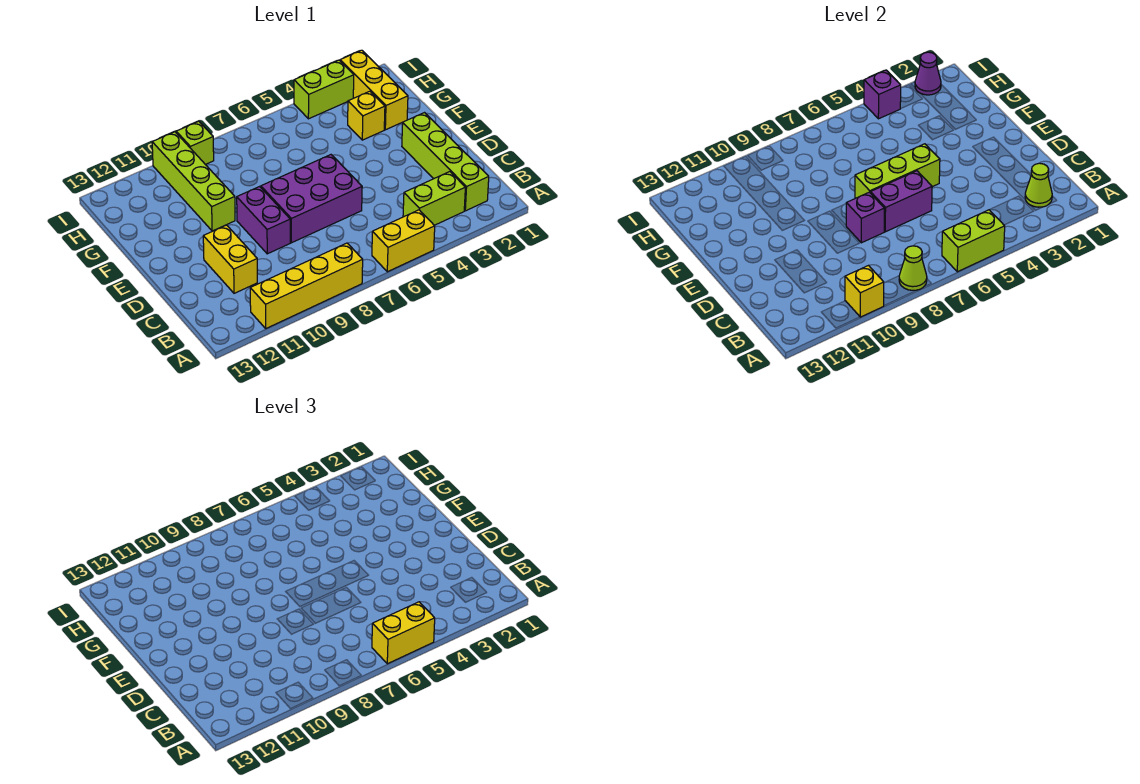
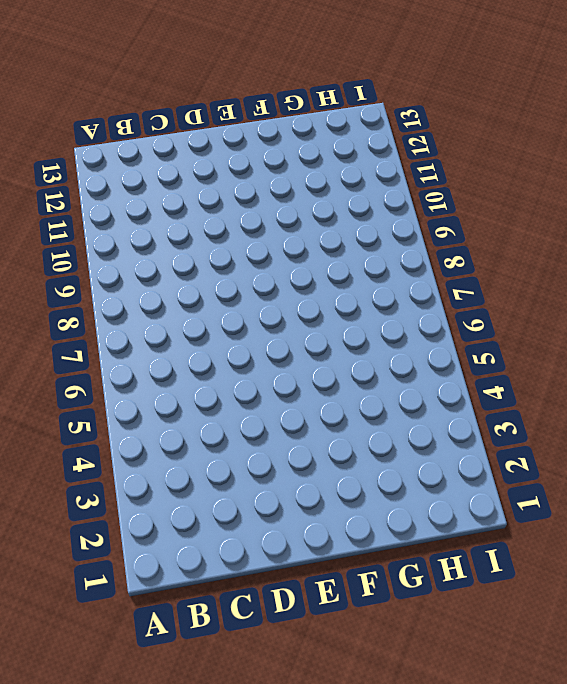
none -> yellow 1x2 brick [372,210,435,272]
none -> yellow 1x4 brick [250,243,363,328]
none -> lime 1x4 brick [402,113,489,211]

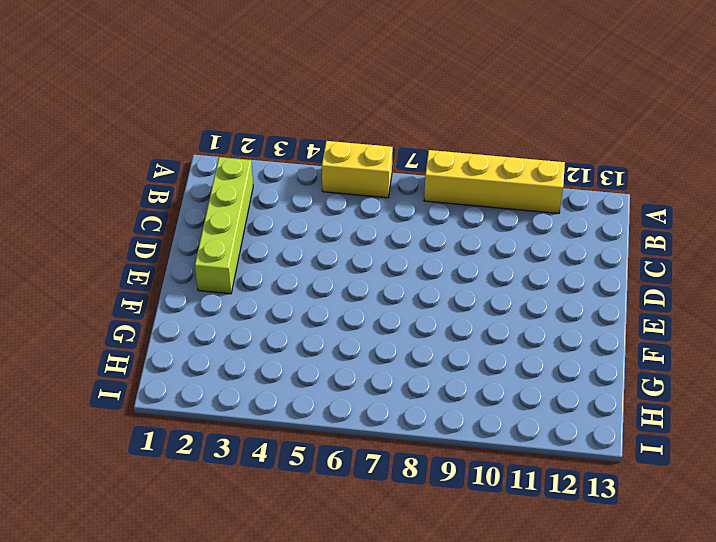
none -> lime 1x2 brick [403,172,465,225]
none -> yellow 1x2 brick [203,225,257,293]
none -> purple 2x3 brick [261,155,362,243]

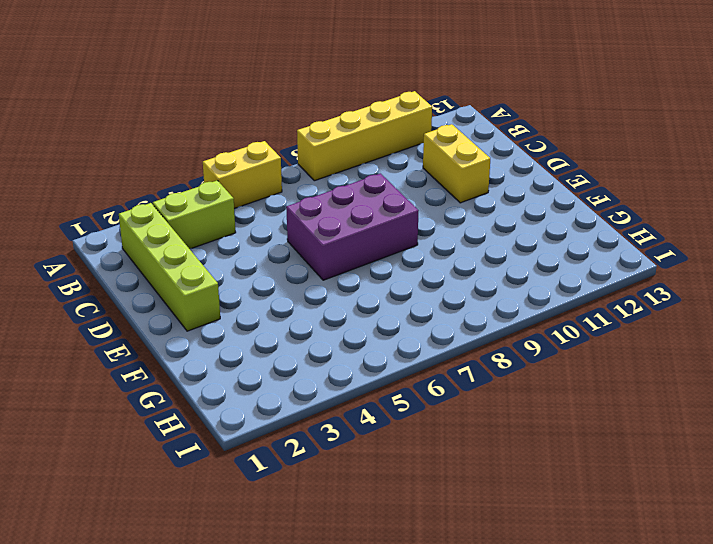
none -> purple 1x2 brick [237,186,290,254]
none -> lime 1x4 brick [152,132,235,231]
none -> yellow 1x3 brick [340,50,408,130]

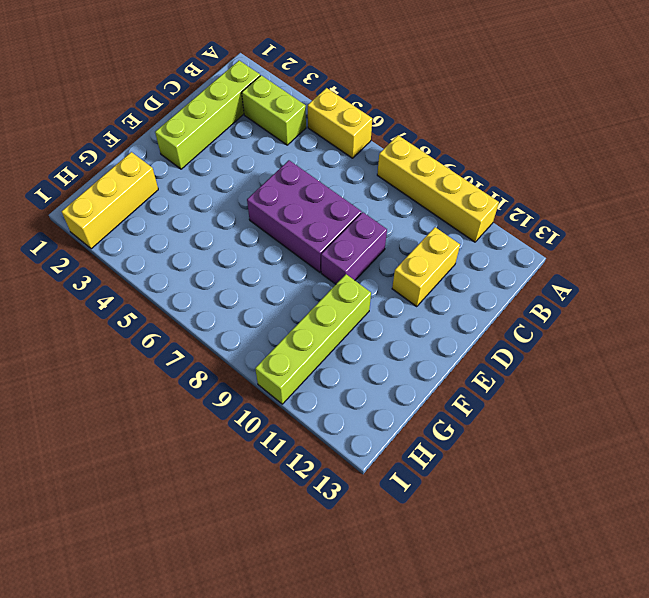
none -> yellow 1x1 brick [348,91,385,140]
none -> lime 1x2 brick [294,60,354,119]
none -> lime 1x1 brick [176,121,214,165]

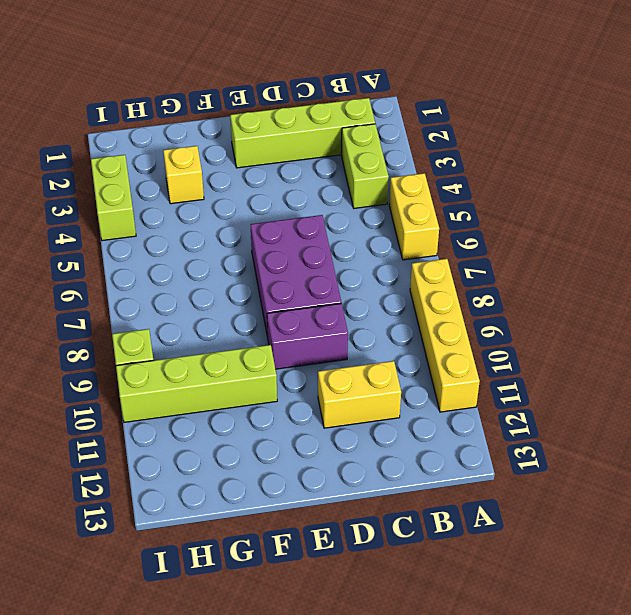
none -> yellow 1x3 brick [340,50,408,130]
none -> lime 1x2 brick [942,210,1005,272]
none -> lime 1x1 cone [899,246,927,290]

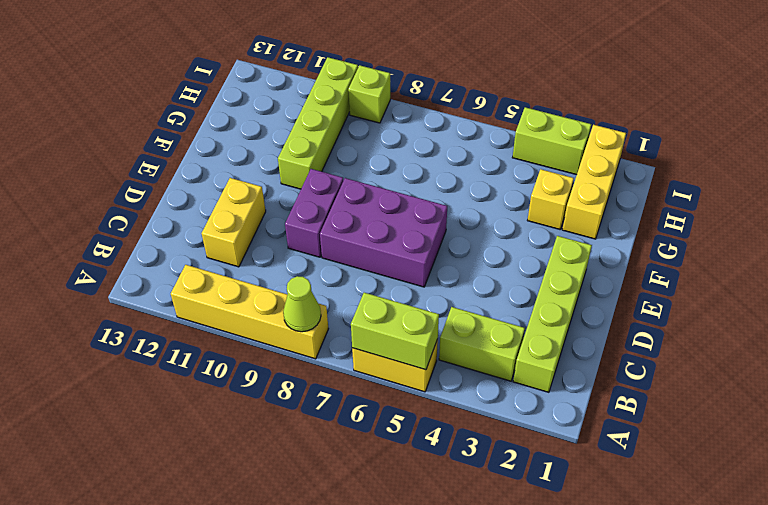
none -> yellow 1x1 brick [845,265,884,317]
none -> lime 1x1 cone [1025,163,1052,207]
none -> purple 1x2 brick [871,171,932,232]

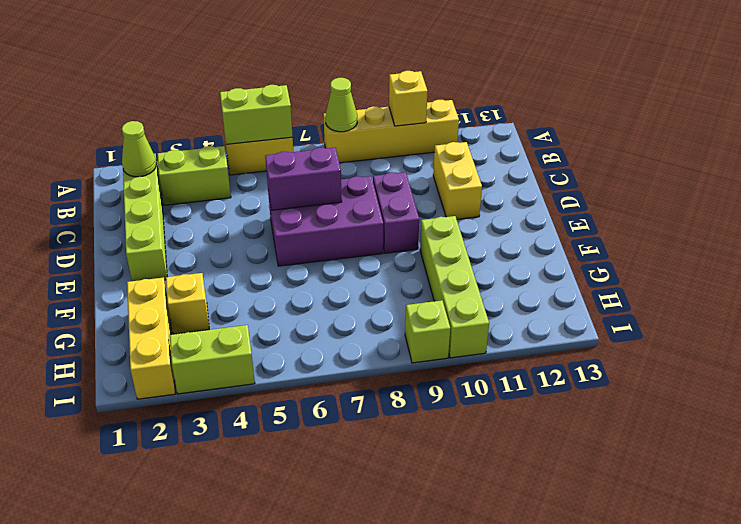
none -> purple 1x1 brick [846,192,884,243]
none -> lime 1x3 brick [855,144,940,198]
none -> purple 1x1 cone [915,52,941,95]

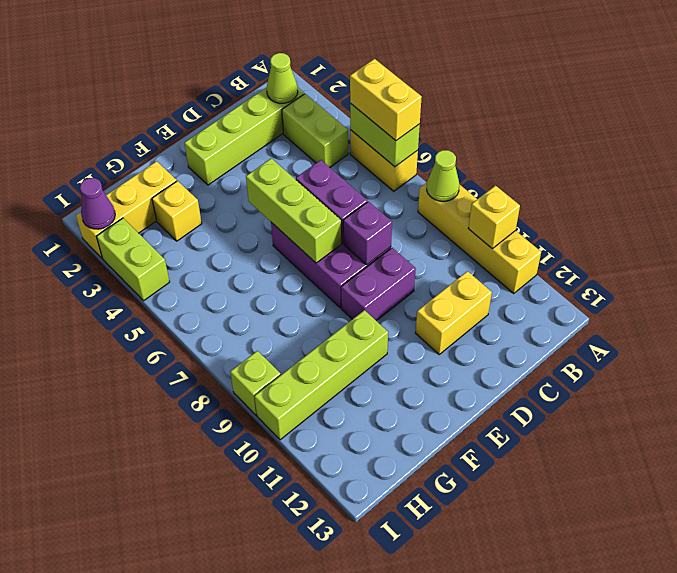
none -> purple 1x1 brick [864,70,901,119]

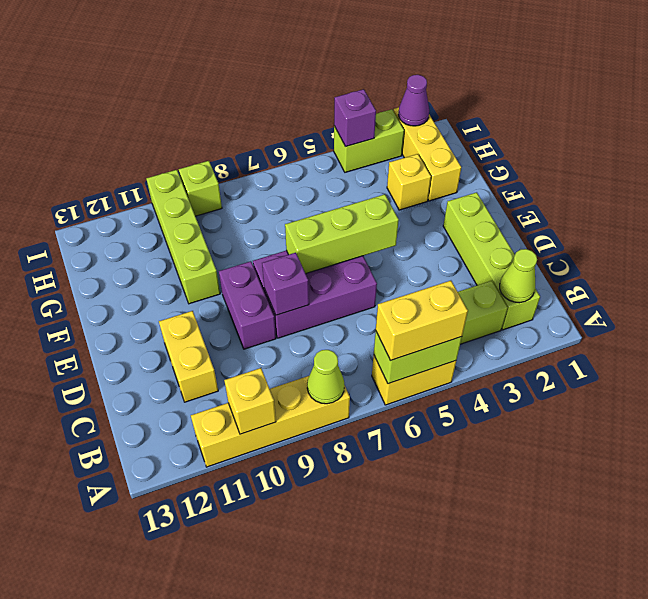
none -> purple 1x2 brick [871,171,932,232]

